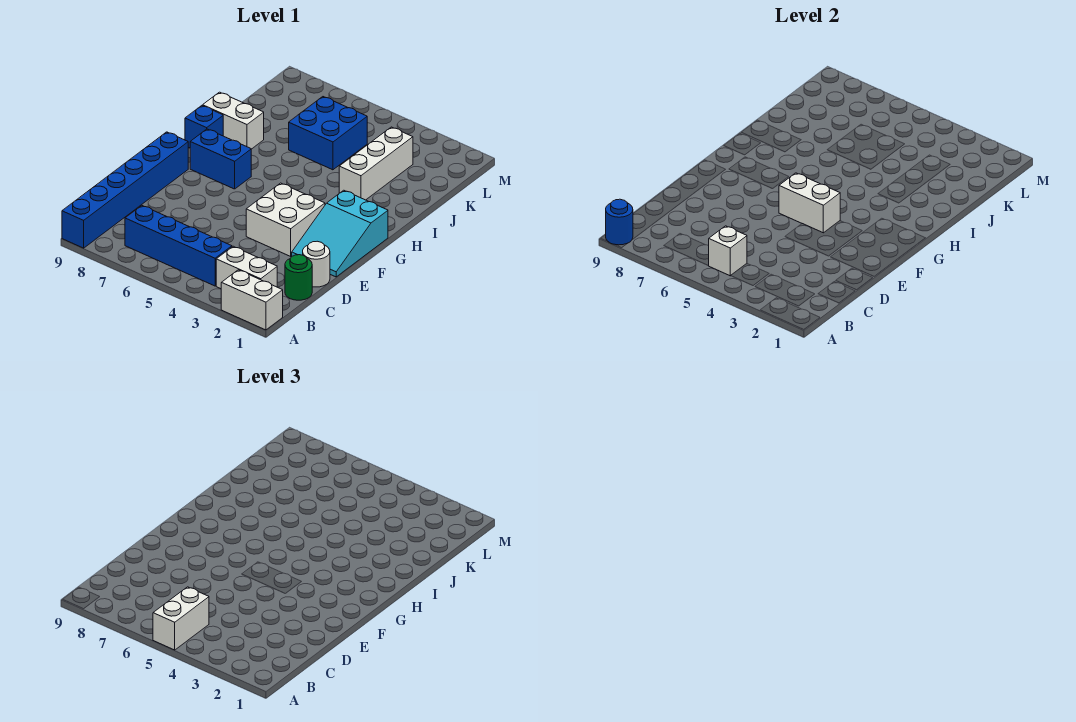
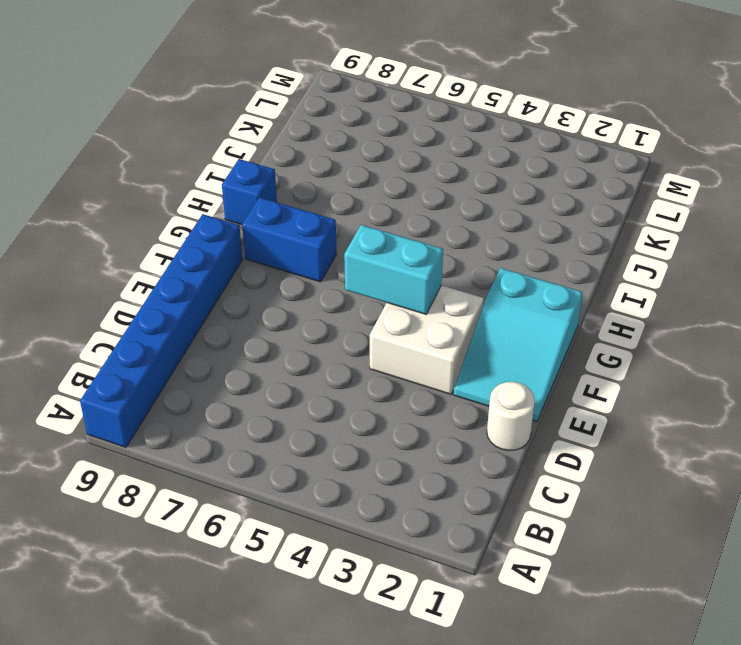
cyan 1x2 brick [344,225,443,314] -> white 1x2 brick [779,173,840,233]
none -> white 1x2 brick [221,270,283,330]
none -> white 1x2 brick [216,246,277,289]
none -> blue 1x4 brick [125,206,232,286]

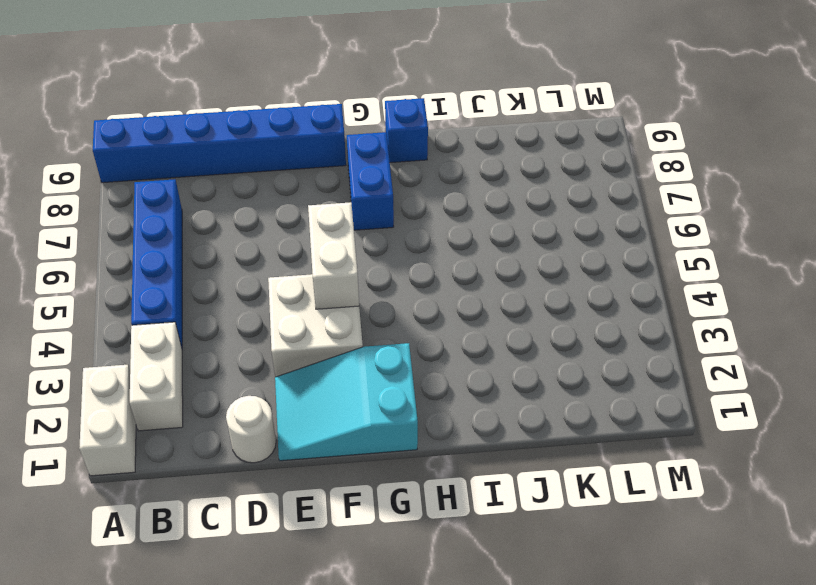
none -> green 1x1 round brick [285,255,312,300]
none -> white 1x3 brick [339,127,413,200]
none -> white 1x2 brick [203,92,264,149]

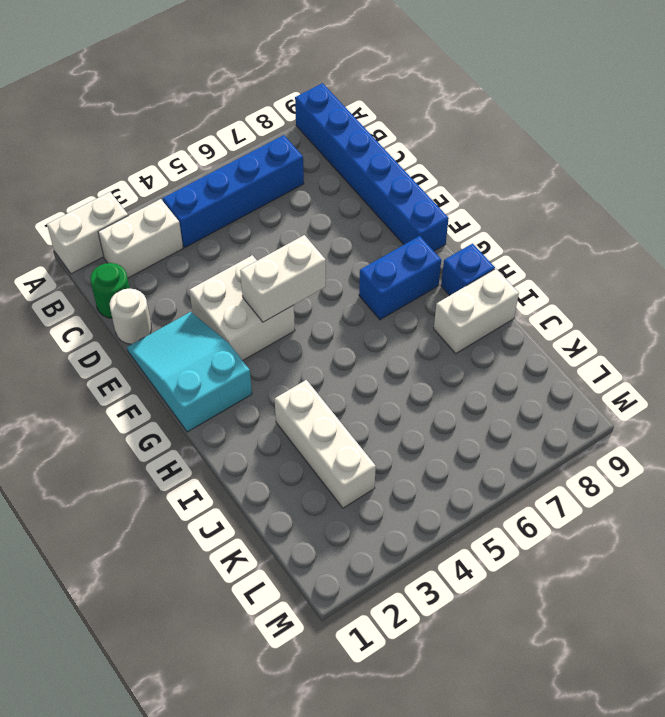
none -> blue 2x2 brick [289,97,367,170]
none -> blue 1x1 round brick [606,199,633,245]
none -> white 1x1 brick [709,226,747,276]

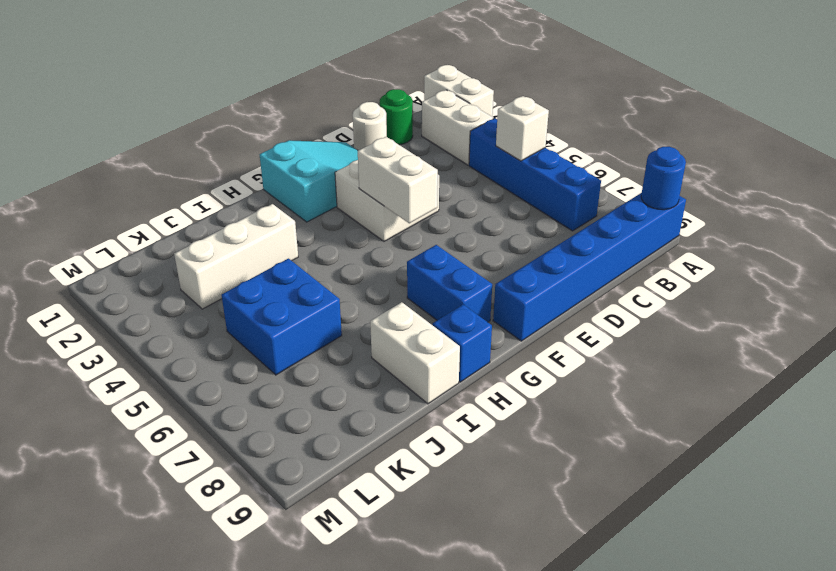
none -> white 1x2 brick [153,587,209,650]

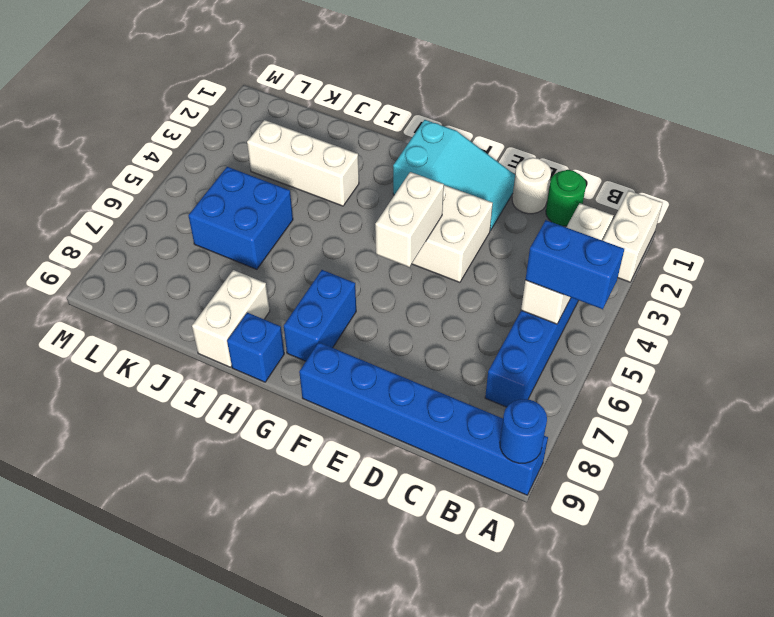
blue 1x2 brick [525,220,624,309] -> white 1x2 brick [153,587,209,650]

